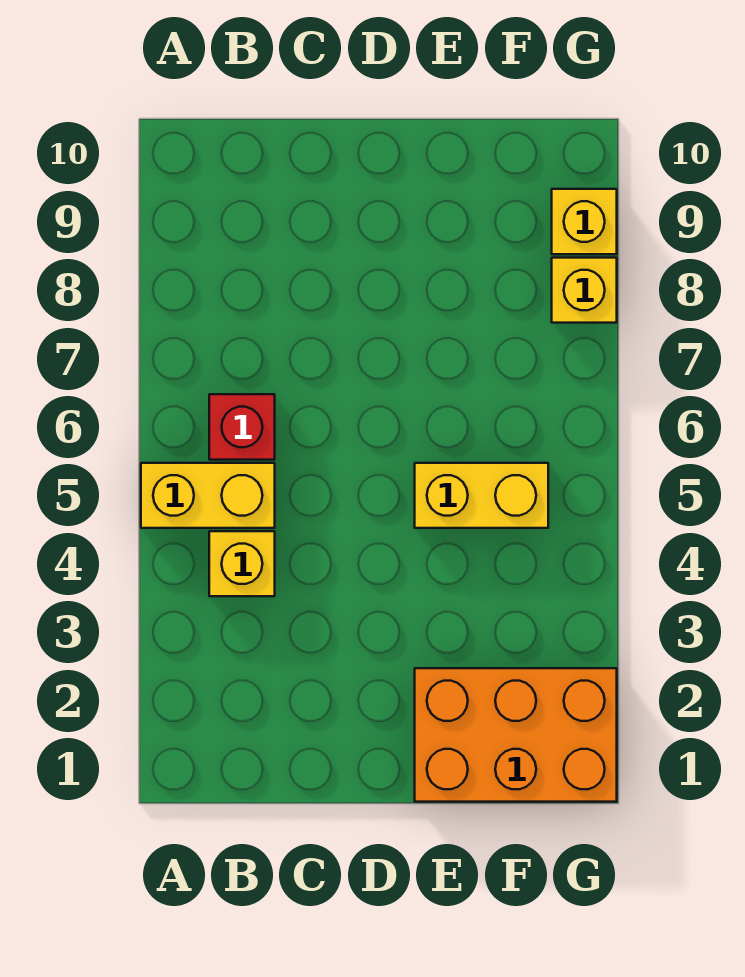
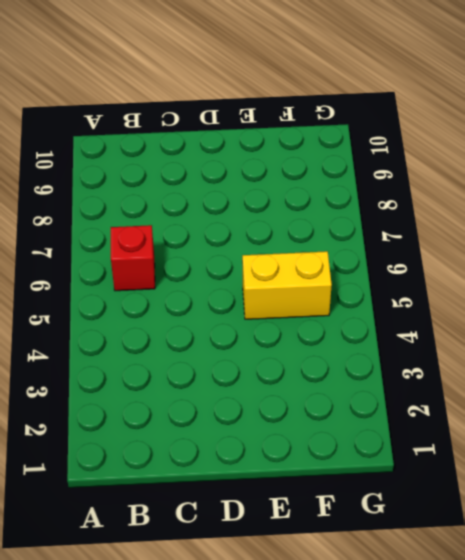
none -> yellow 1x2 brick [141,463,275,528]
none -> yellow 1x1 brick [209,531,275,596]

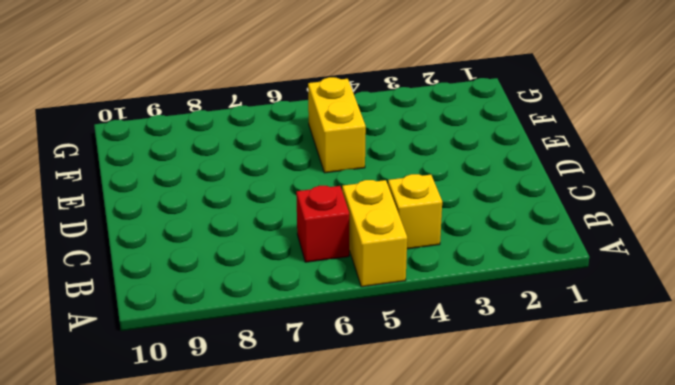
none -> orange 2x3 brick [415,668,617,802]
none -> yellow 1x1 brick [552,258,617,323]

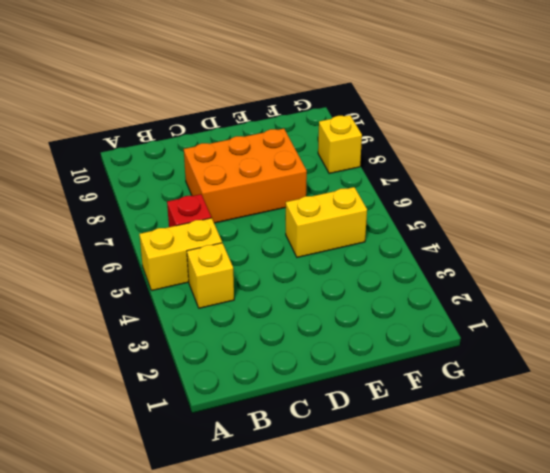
orange 2x3 brick [184,129,307,223] -> orange 2x3 brick moved to [415,668,617,802]
none -> yellow 1x1 brick [552,189,617,254]

